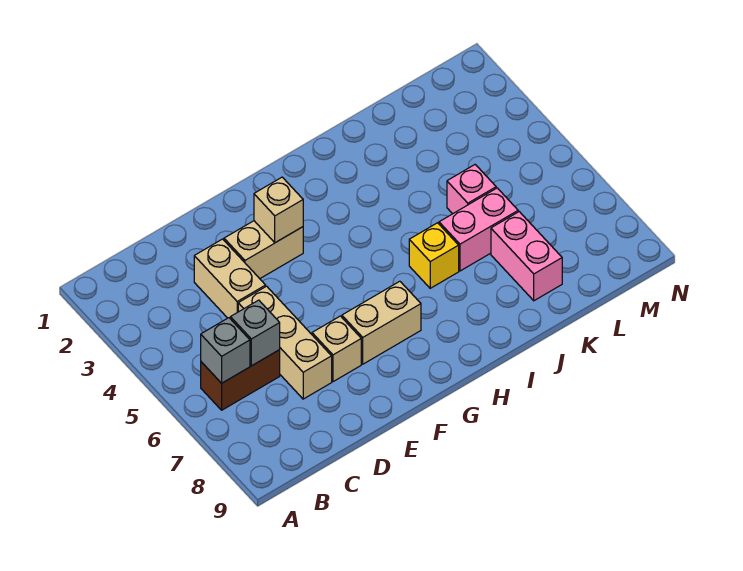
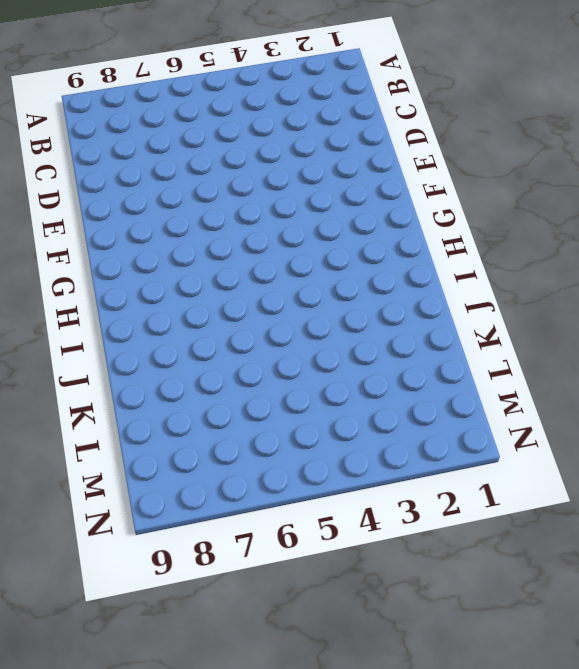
none -> brown 1x2 brick [201,350,280,410]
none -> tan 1x2 brick [194,239,266,318]
none -> tan 1x3 brick [238,286,332,399]

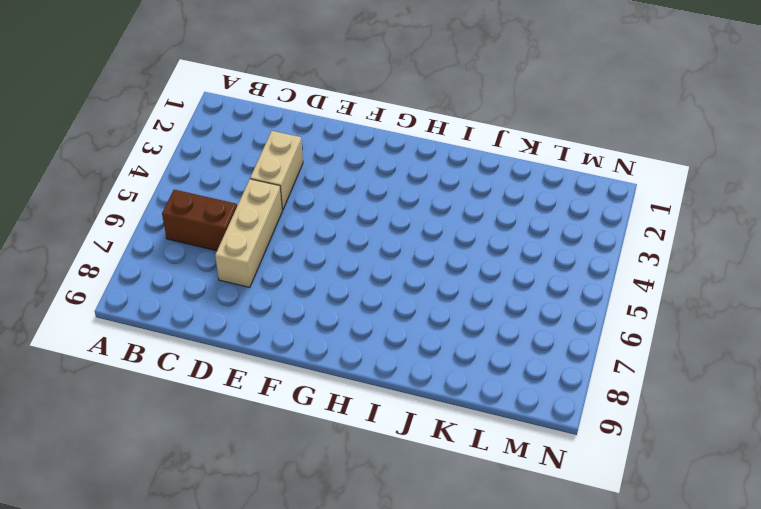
none -> tan 1x2 brick [224,221,303,279]
none -> tan 1x1 brick [312,316,361,382]
none -> tan 1x2 brick [342,281,421,364]

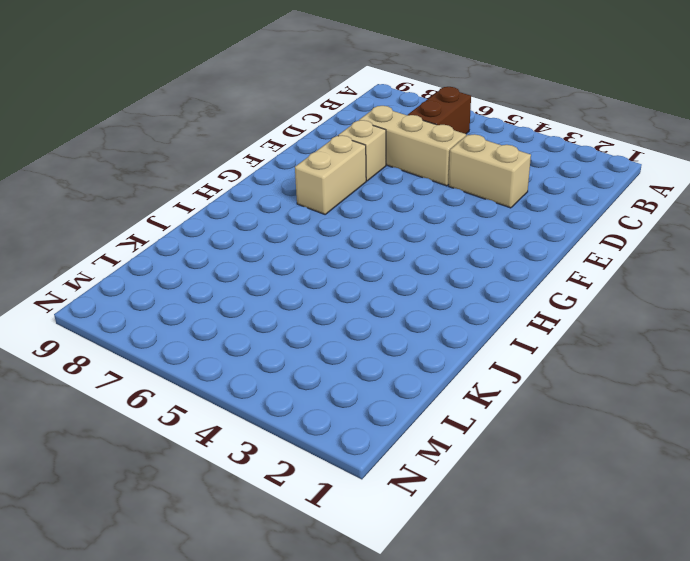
none -> tan 1x2 brick [224,221,303,279]
none -> yellow 1x1 brick [409,223,459,288]
none -> pink 1x2 brick [439,188,518,271]

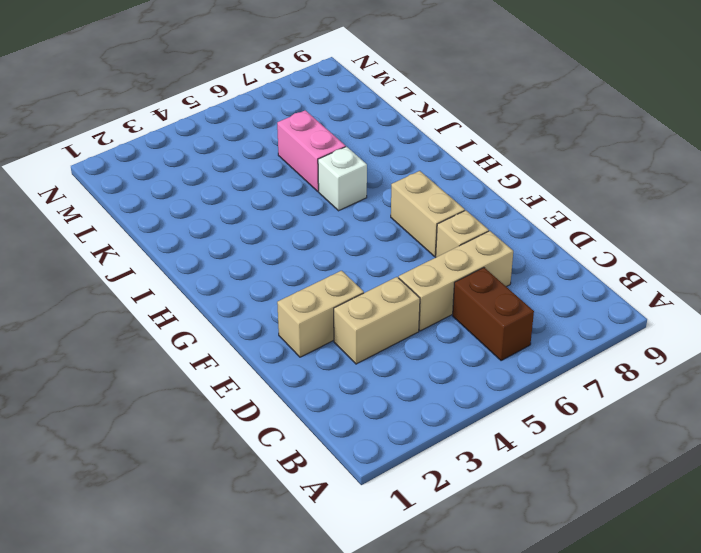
tan 1x2 brick [277,271,364,357] -> tan 1x2 brick turned to [224,221,303,279]
white 1x1 brick [318,147,367,211] -> yellow 1x1 brick [409,223,459,288]
none -> pink 1x1 brick [447,165,496,214]
none -> pink 1x2 brick [491,212,562,301]
none -> grey 1x1 brick [201,318,250,383]

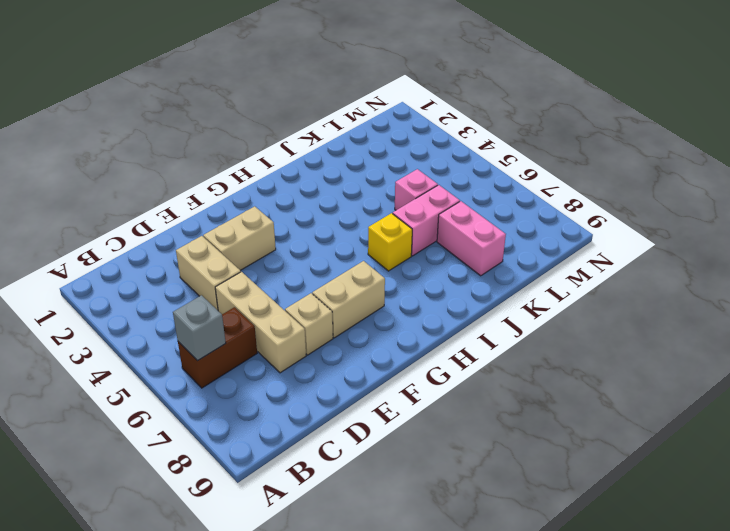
none -> grey 1x1 brick [230,300,280,366]
none -> tan 1x1 brick [254,177,303,243]

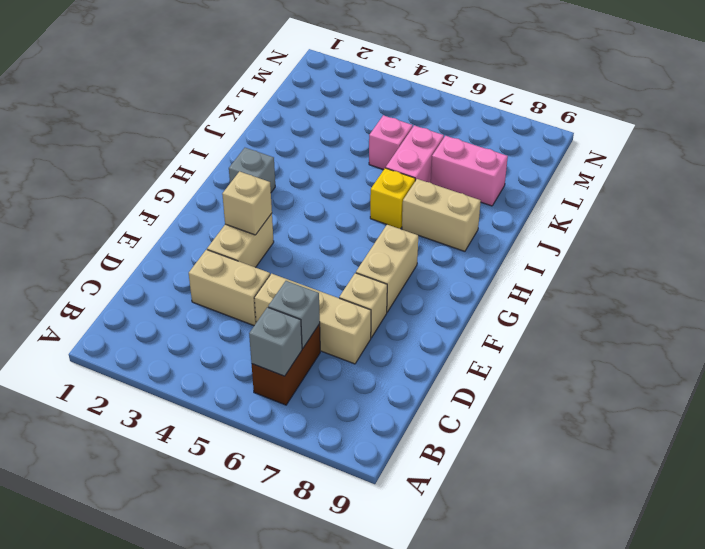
grey 1x1 brick [229,148,275,192] -> none
tan 1x2 brick [402,179,481,251] -> none

